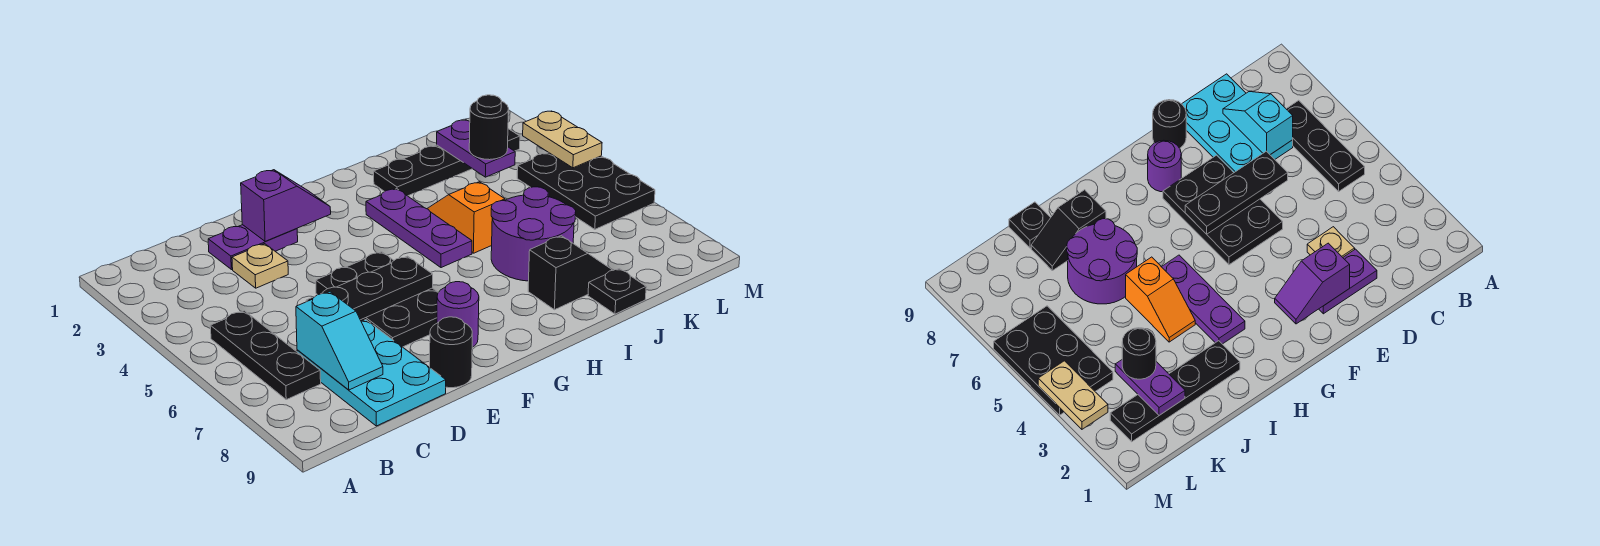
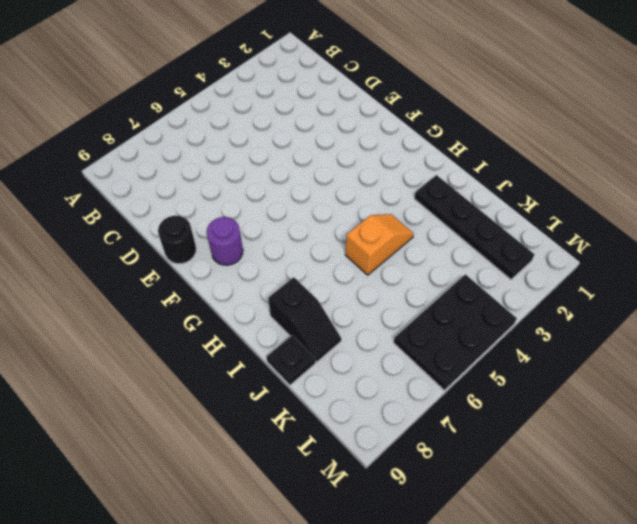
none -> black 1x3 plate [210,311,321,400]
none -> cyan 2x3 plate [297,320,446,426]
none -> purple 1x2 plate [208,225,298,270]

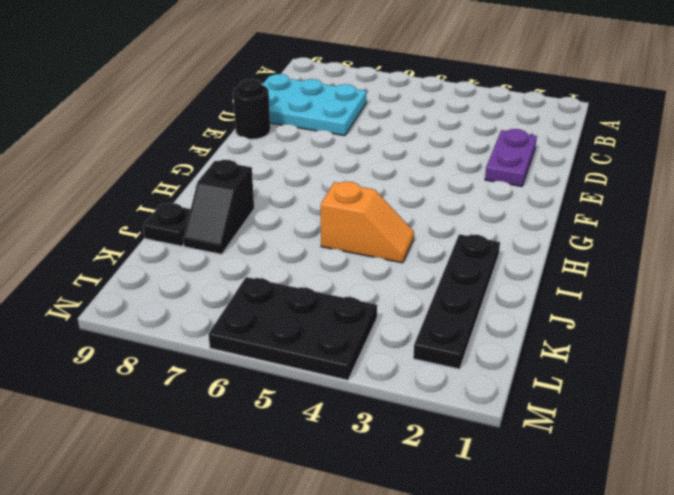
none -> black 1x3 plate [210,311,321,400]
none -> tan 1x1 plate [232,244,288,288]
none -> black 2x3 plate [316,252,438,347]

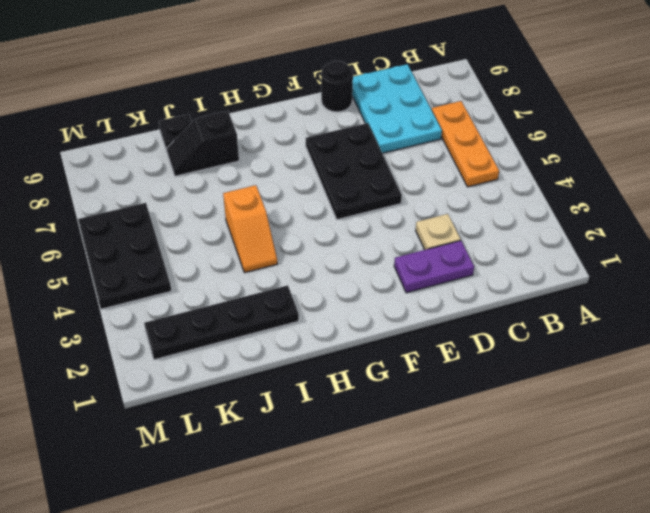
orange 1x3 plate [432,101,499,187] -> black 1x3 plate [210,311,321,400]
none -> purple 1x1 round brick [437,282,479,347]
none -> purple 1x3 plate [366,189,472,268]
none -> purple 2x2 round brick [491,187,576,281]

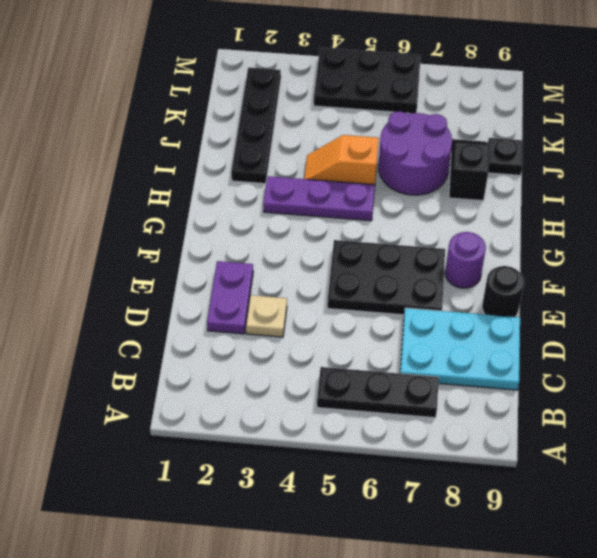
none -> cyan 1x2 slope [296,292,383,390]
none -> black 1x3 plate [306,256,433,320]
none -> purple 1x2 slope [241,170,331,241]

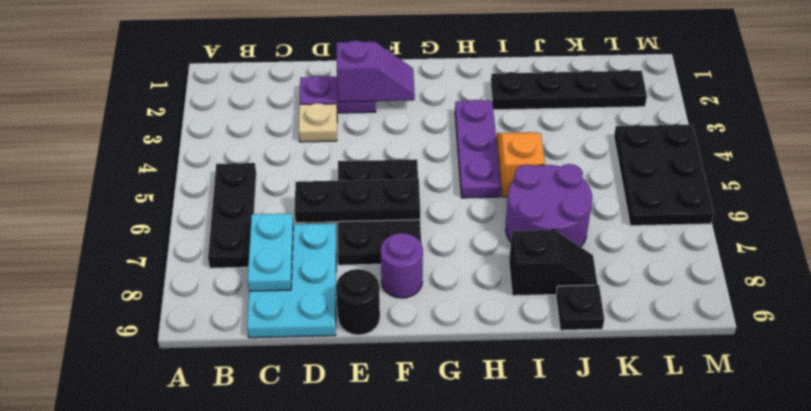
cyan 1x2 plate [248,214,293,291] -> cyan 1x2 slope [296,292,383,390]
none -> purple 1x2 plate [437,120,515,177]
none -> tan 1x2 plate [523,111,602,168]
none -> black 1x1 round brick [469,95,509,160]

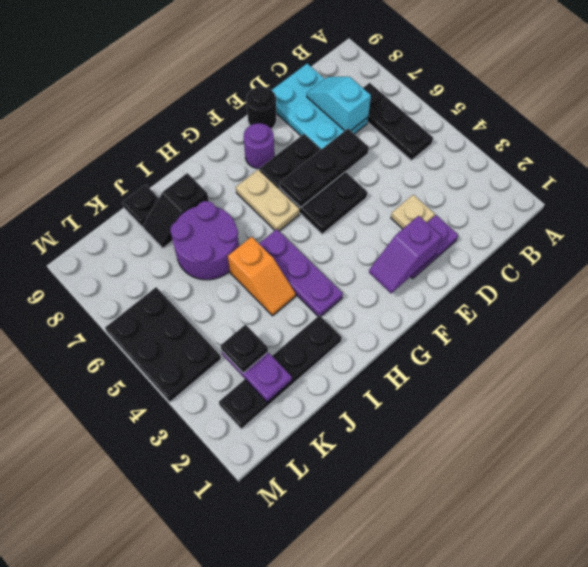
tan 1x2 plate [236,170,300,231] -> tan 1x2 plate moved to [523,111,602,168]
black 1x1 plate [220,324,268,373] -> black 1x1 round brick [469,95,509,160]

